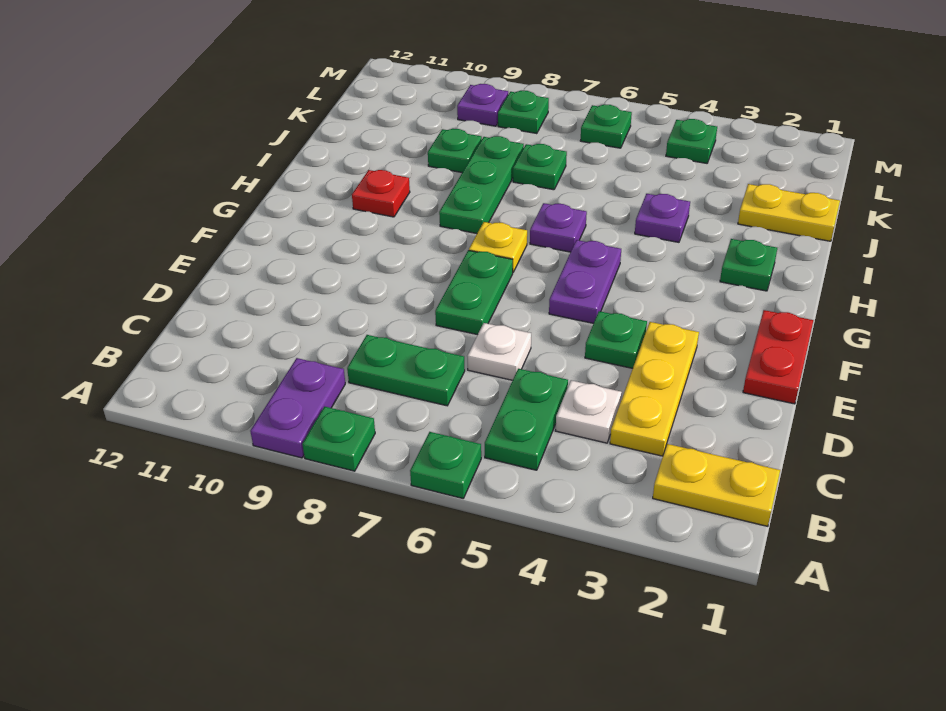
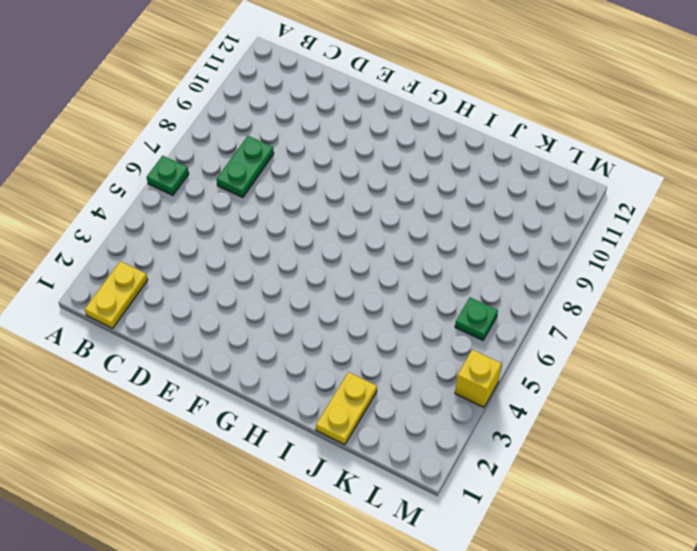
yellow 1x1 brick [455,350,502,407] -> none
none -> green 1x1 plate [303,407,375,471]
none -> purple 1x2 plate [250,358,345,458]
none -> green 1x2 plate [485,369,568,470]

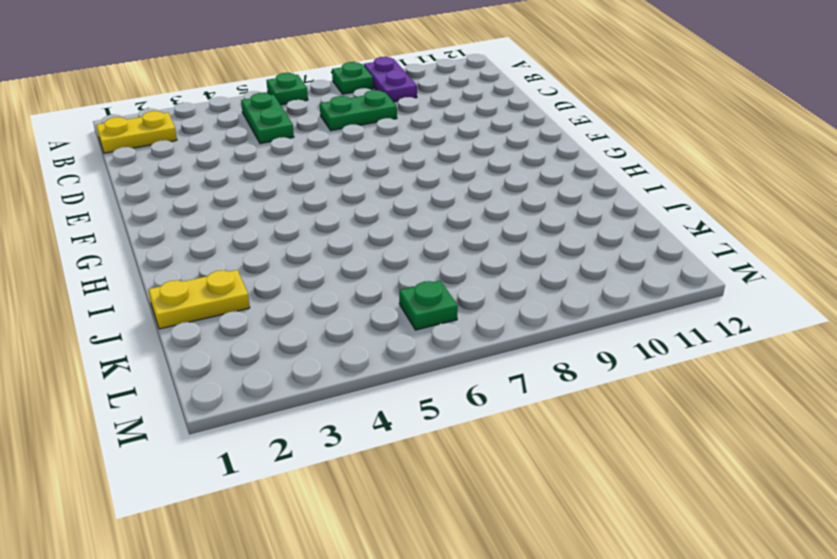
none -> yellow 1x3 plate [610,322,699,456]
none -> white 1x1 plate [556,380,622,443]
none -> white 1x1 plate [467,323,531,380]

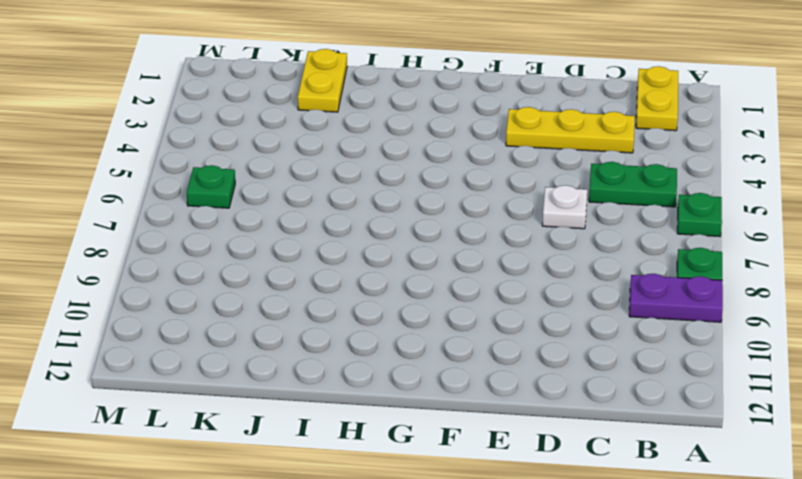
none -> white 1x1 plate [556,380,622,443]
none -> green 1x2 plate [347,335,465,406]
none -> red 1x2 plate [743,310,814,404]

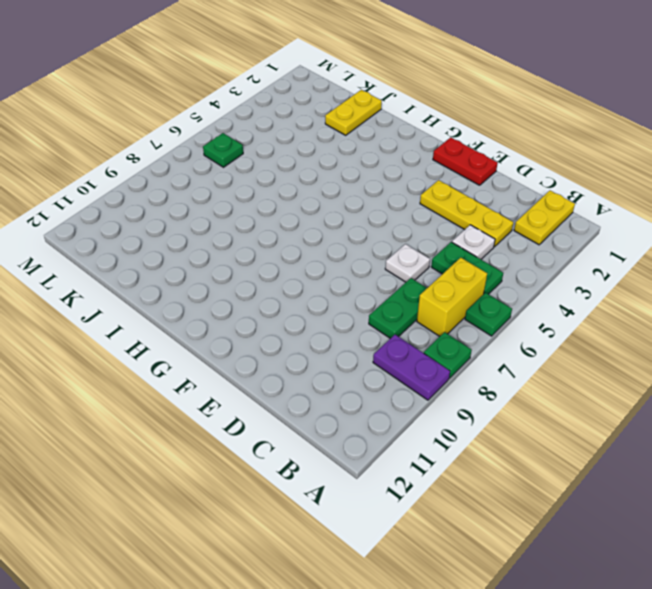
yellow 1x2 brick [417,258,487,336] -> none
none -> green 1x1 plate [585,311,647,368]
none -> green 1x2 plate [435,250,513,335]
none -> purple 1x2 plate [549,240,621,324]

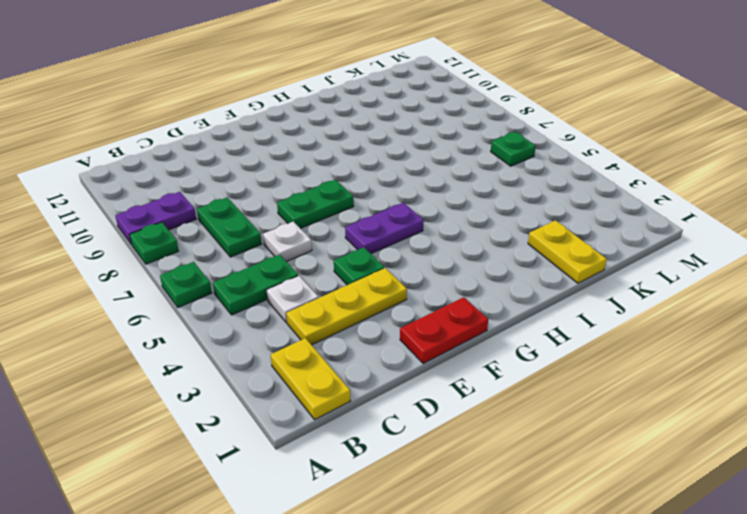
none -> yellow 1x1 plate [469,222,527,272]
none -> green 1x1 plate [720,239,777,291]
none -> purple 1x1 plate [530,203,587,252]

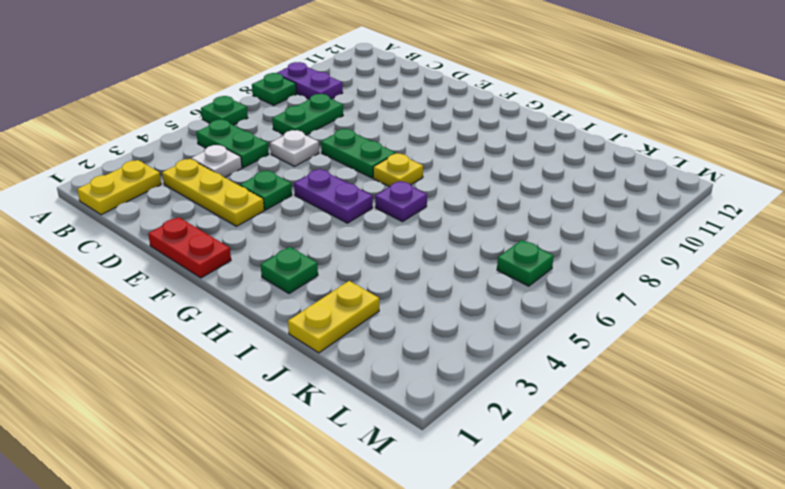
none -> green 1x3 plate [439,136,524,234]
none -> red 1x1 plate [352,170,410,217]
none -> purple 1x1 plate [635,194,690,242]

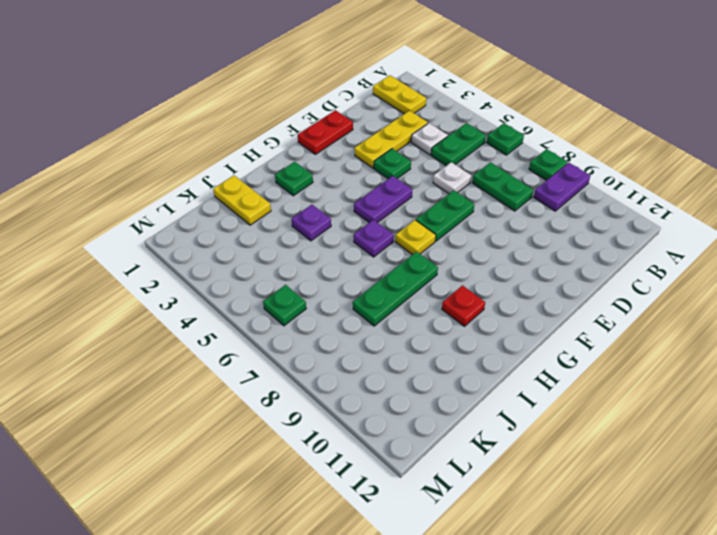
none -> green 1x1 plate [513,144,567,190]
none -> green 1x1 plate [428,129,482,172]
none -> green 1x1 plate [666,119,717,163]

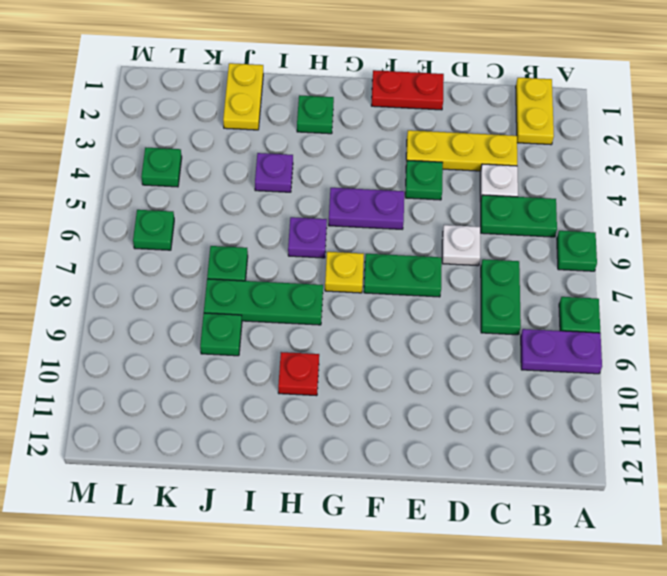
none -> green 1x1 plate [498,91,549,134]
none -> purple 1x1 plate [457,84,508,126]

